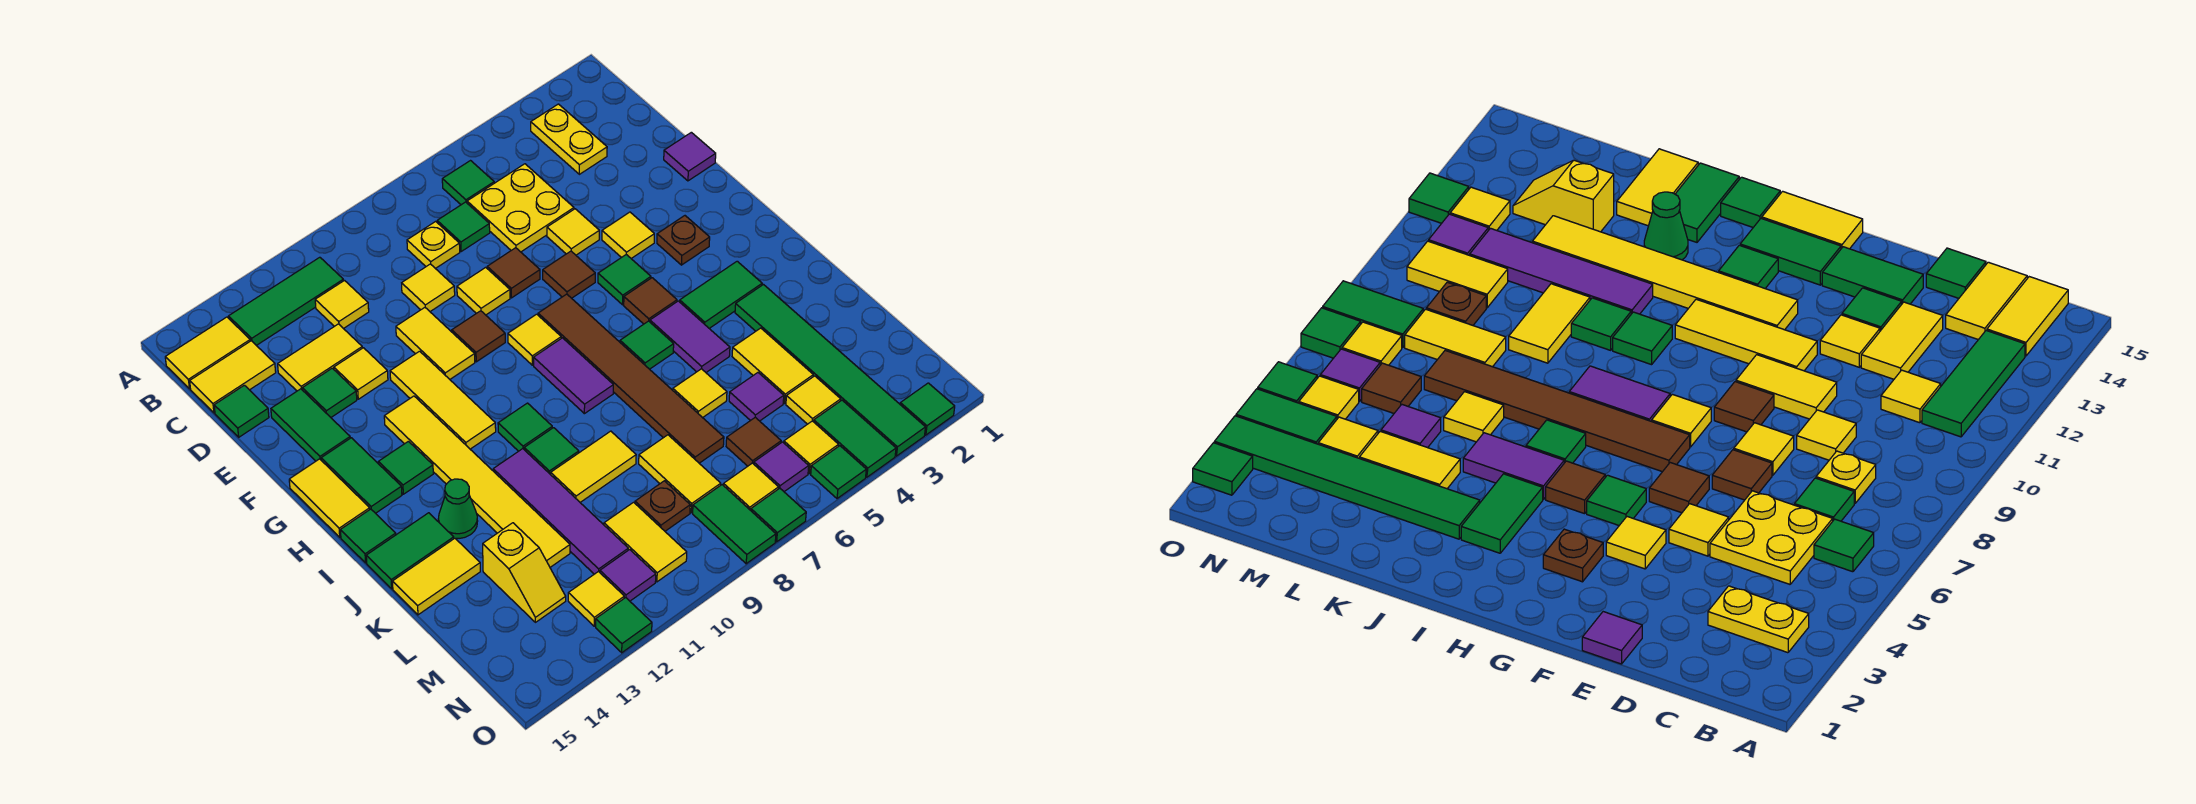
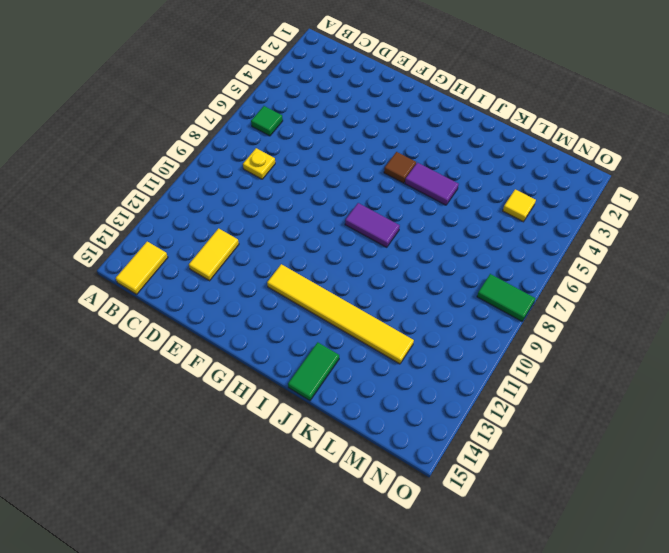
none -> yellow 1x2 plate [531,104,607,174]
none -> green 1x3 tile [228,257,343,345]
none -> yellow 2x2 plate [467,164,574,252]
none -> green 1x1 tile [437,202,490,252]

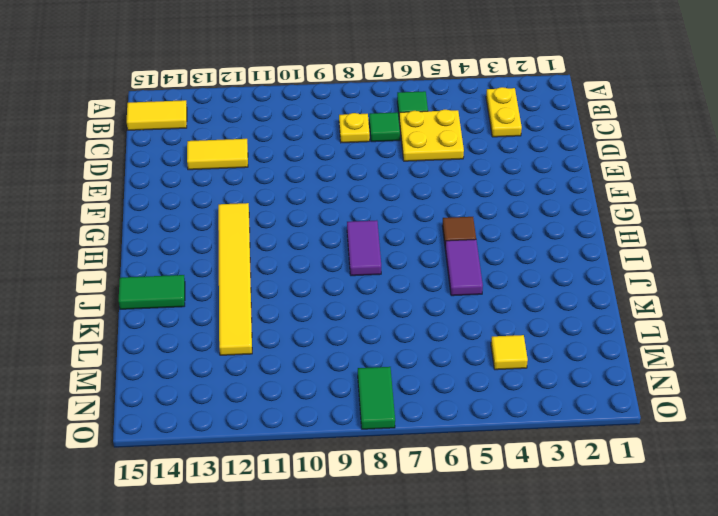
none -> green 1x3 tile [228,257,343,345]
none -> yellow 1x1 tile [315,281,369,329]
none -> yellow 1x2 tile [190,341,276,413]
none -> yellow 1x1 tile [402,264,455,311]

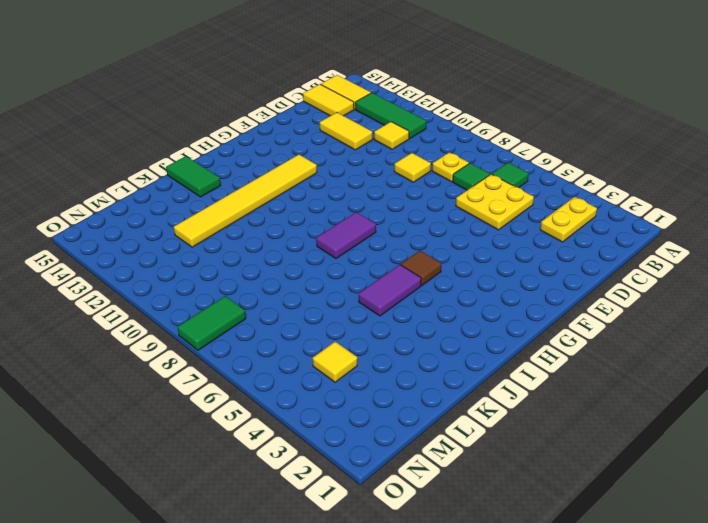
none -> green 1x1 tile [214,385,269,437]
none -> purple 1x1 tile [664,132,716,181]
none -> yellow 1x1 tile [547,209,599,255]
none -> brown 1x1 tile [487,248,540,298]

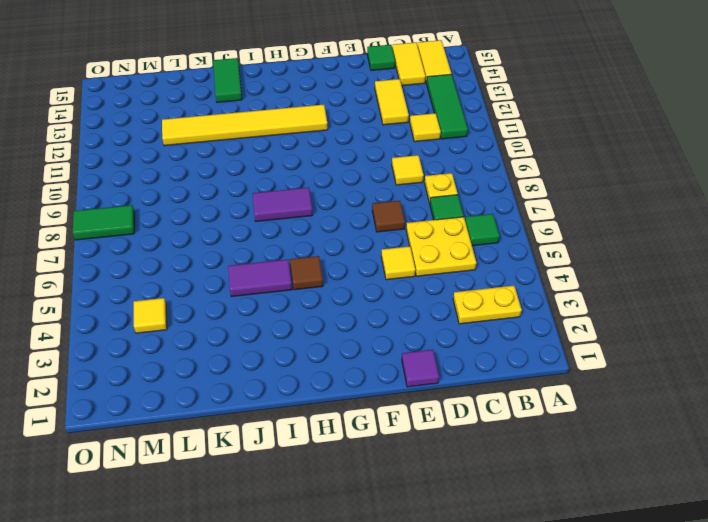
none -> yellow 1x1 tile [457,267,510,315]
none -> yellow 1x2 tile [396,308,475,379]
none -> yellow 1x1 tile [334,348,388,399]
none -> green 1x1 tile [302,368,357,417]

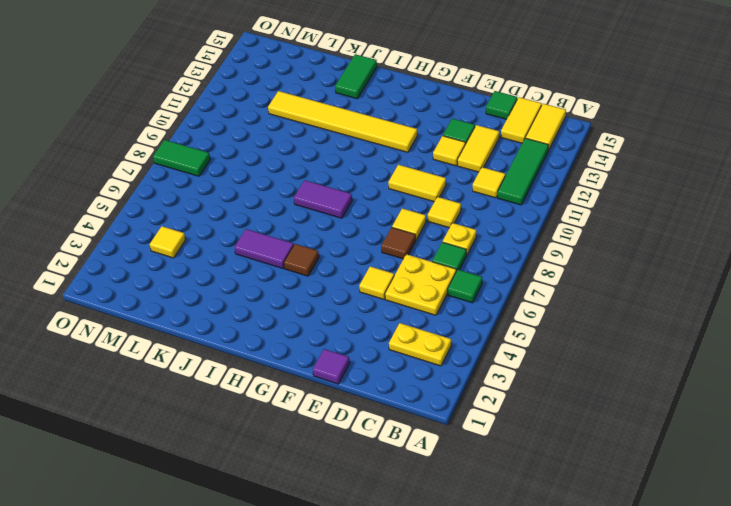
none -> green 1x2 tile [271,389,350,461]
none -> yellow 1x1 tile [602,212,654,258]
none -> brown 1x1 tile [543,251,595,298]
none -> brown 1x1 tile [452,311,505,362]

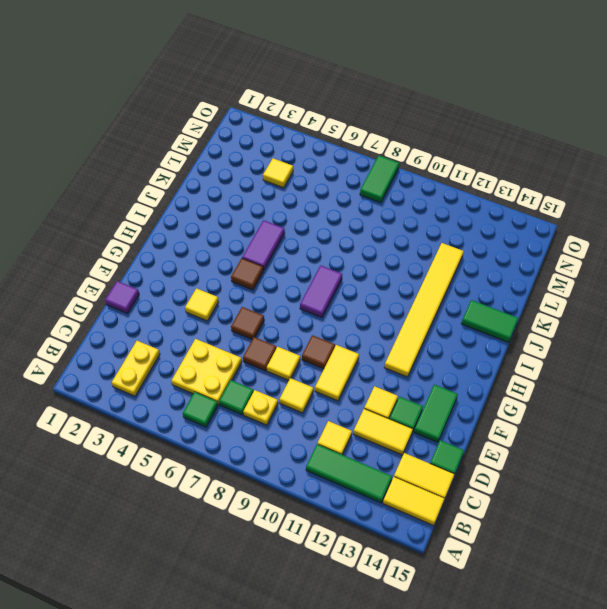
none -> yellow 1x1 tile [547,209,599,255]
none -> yellow 1x3 tile [390,351,496,449]
none -> brown 1x1 plate [657,216,710,265]
none -> green 1x1 tile [598,255,651,305]

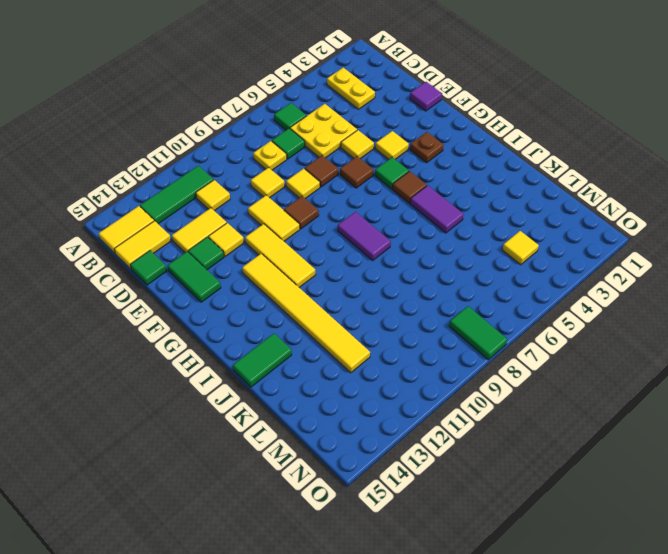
none -> brown 1x6 tile [538,294,724,463]
none -> yellow 1x1 tile [508,314,561,365]
none -> green 1x2 tile [321,438,402,513]
none -> yellow 1x2 tile [289,459,370,537]

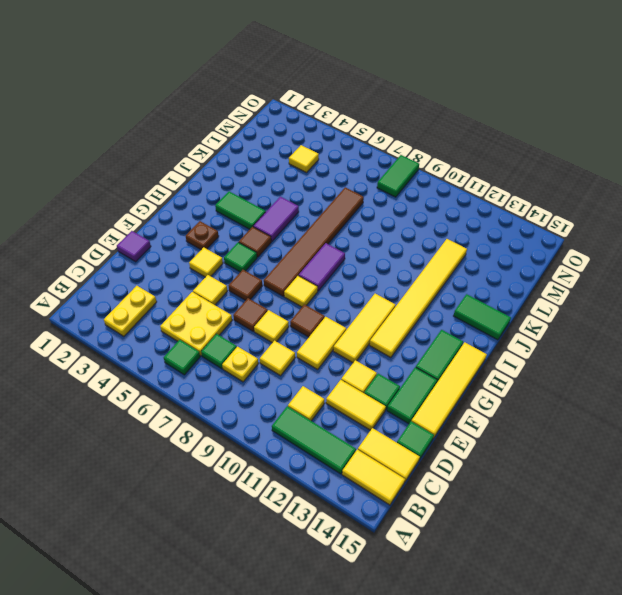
yellow 1x4 tile [412,342,487,437] -> yellow 1x2 tile [289,459,370,537]
none -> green 1x1 tile [378,441,433,494]
none -> green 1x1 tile [620,321,674,369]
none -> green 1x1 tile [498,403,552,451]
none -> green 1x1 tile [340,509,396,563]

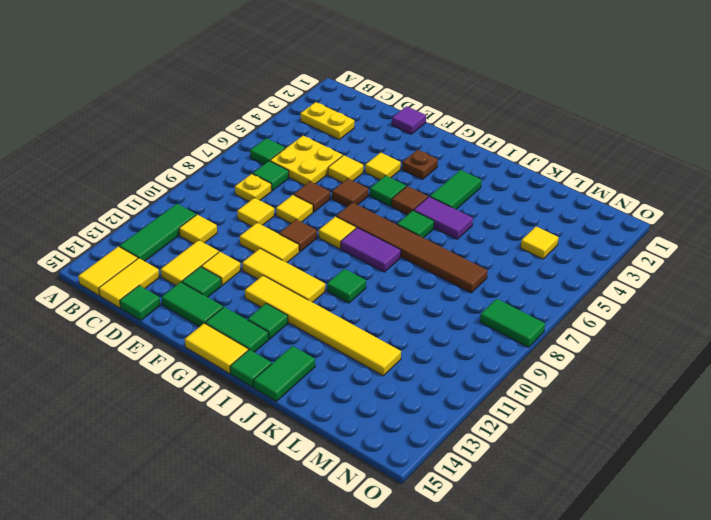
none -> green 1x6 tile [735,285,925,456]
none -> green 1x1 tile [524,428,579,475]
none -> purple 1x4 tile [493,449,628,574]
none -> green 1x1 cone [438,479,478,538]

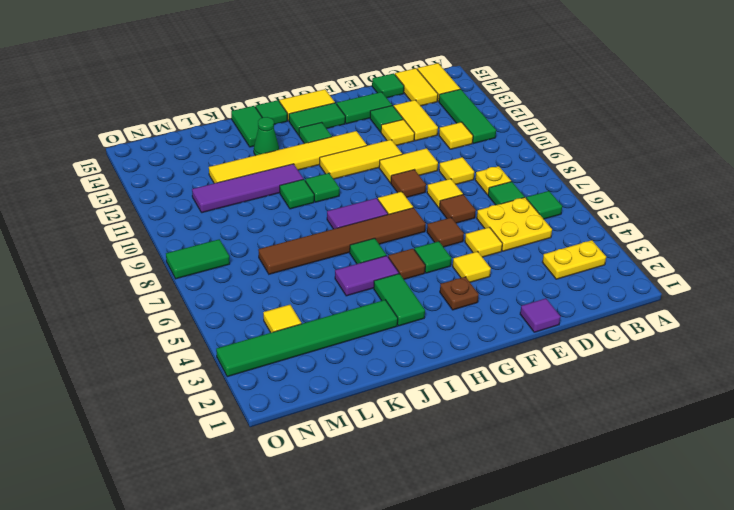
none -> yellow 1x2 tile [732,328,813,403]
none -> yellow 1x1 tile [673,369,727,418]
none -> yellow 1x2 tile [551,431,636,502]
none -> yellow 1x2 tile [393,538,480,615]

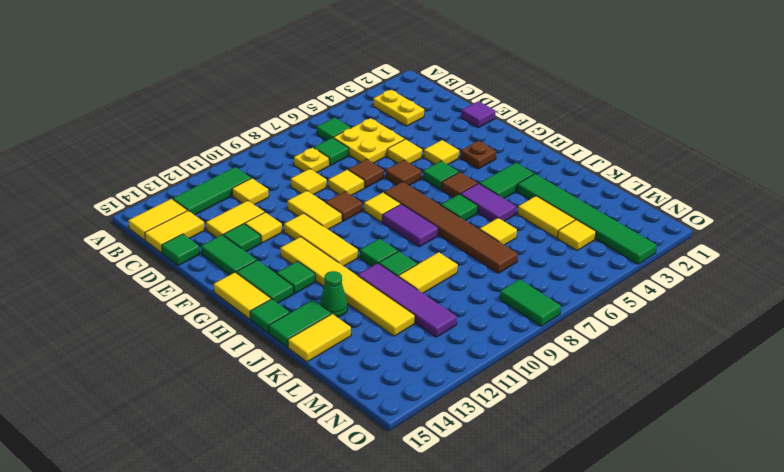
none -> purple 1x1 tile [729,373,784,421]
none -> yellow 1x2 tile [639,435,721,513]
none -> yellow 1x2 slope [483,523,566,622]
none -> brown 1x1 tile [726,417,781,466]

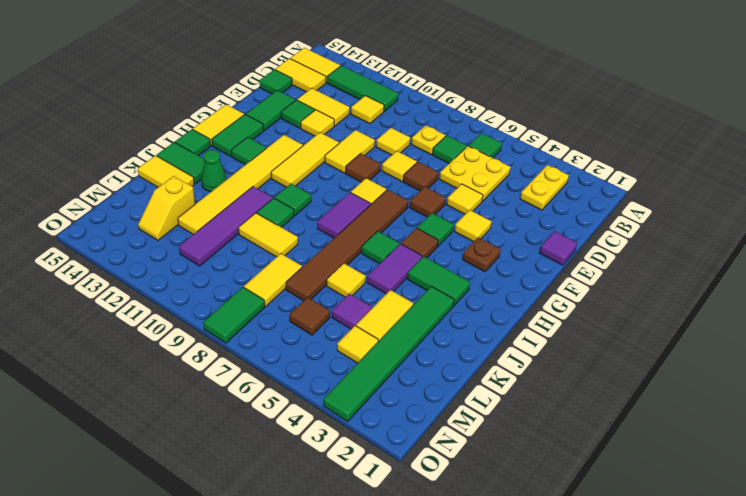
none -> brown 1x1 plate [635,481,690,531]
none -> yellow 1x2 tile [604,502,687,582]
none -> green 1x2 tile [814,400,896,477]
none -> yellow 1x1 tile [784,421,839,474]

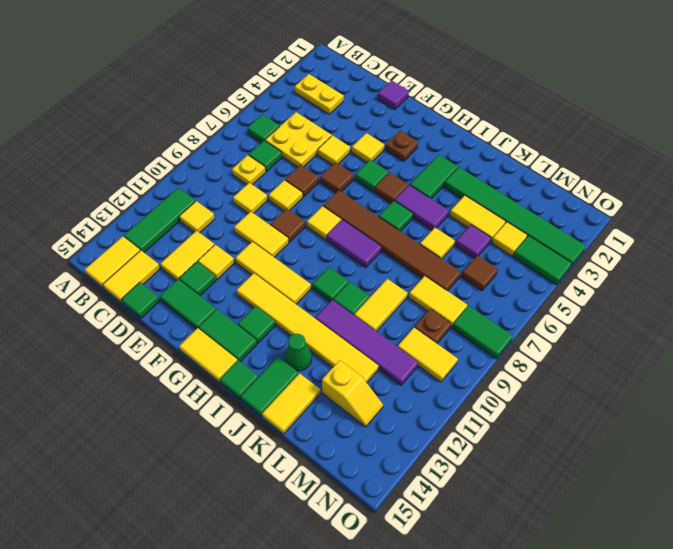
none -> yellow 1x1 tile [784,421,839,474]
none -> purple 1x1 tile [754,442,809,492]
none -> yellow 1x1 tile [723,463,779,510]
none -> purple 1x1 tile [600,550,656,601]

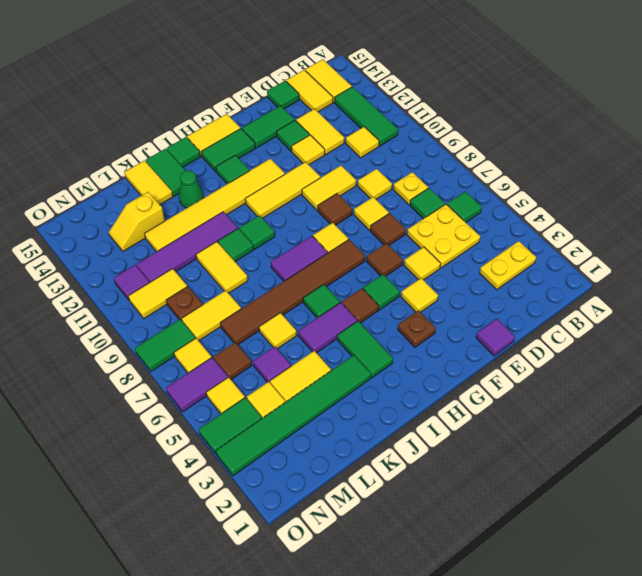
purple 1x2 tile [166,358,228,412] -> purple 1x1 tile [754,442,809,492]
none -> yellow 1x1 tile [568,571,624,626]
none -> green 1x1 tile [900,383,955,435]
none -> green 1x1 tile [811,446,866,499]
none -> green 1x1 tile [751,488,806,542]

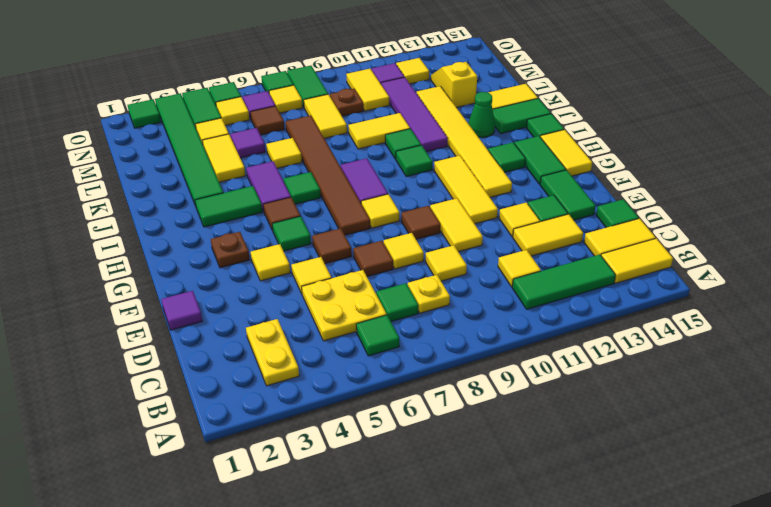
none -> green 1x1 tile [596,598,652,653]

